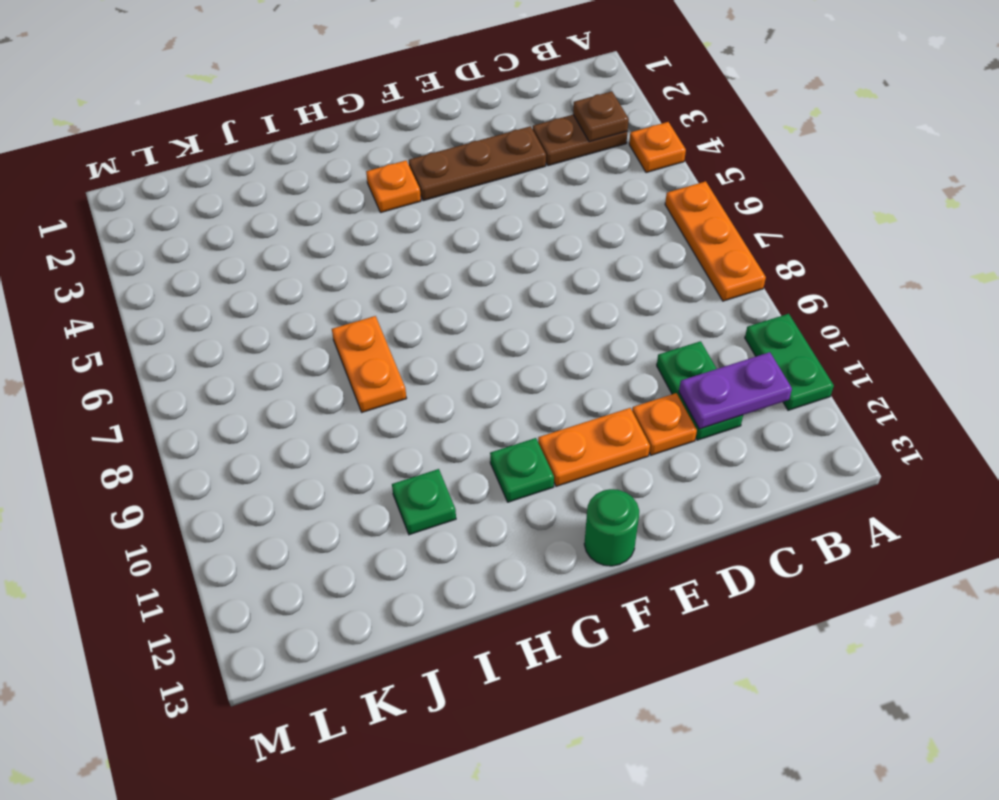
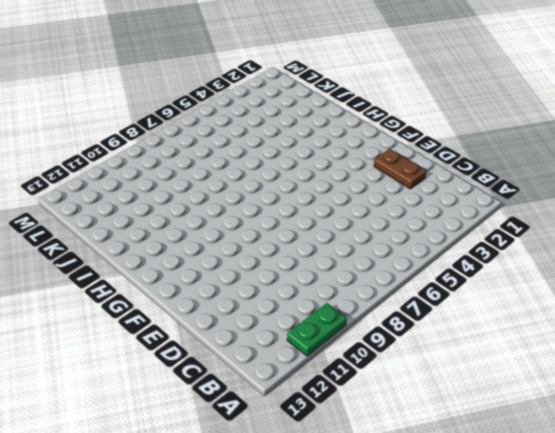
brown 1x2 plate [374,149,426,189] -> brown 1x2 plate moved to [533,115,627,166]
none -> orange 1x1 plate [629,122,686,173]
none -> orange 1x3 plate [665,181,766,301]
none -> green 1x2 plate [657,341,743,440]

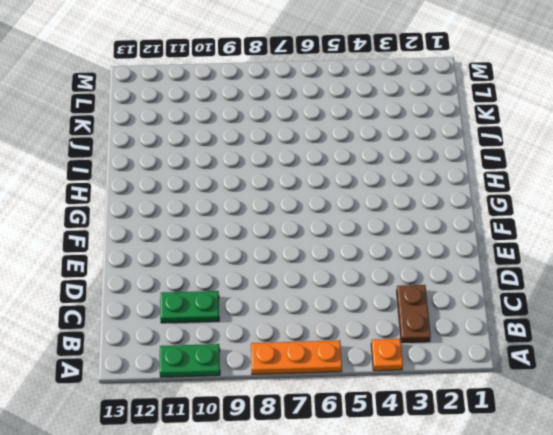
none -> brown 1x3 plate [409,126,546,201]
none -> orange 1x1 plate [632,393,697,455]
none -> orange 1x2 plate [538,408,650,486]

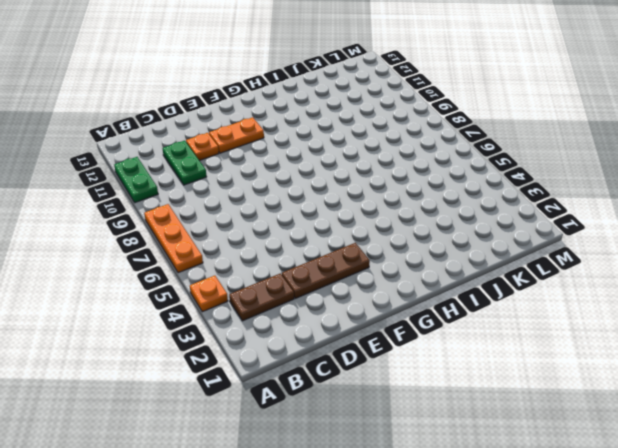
none -> green 1x1 round brick [584,489,639,566]
none -> orange 1x1 plate [366,161,421,212]
none -> green 1x1 plate [490,438,554,502]

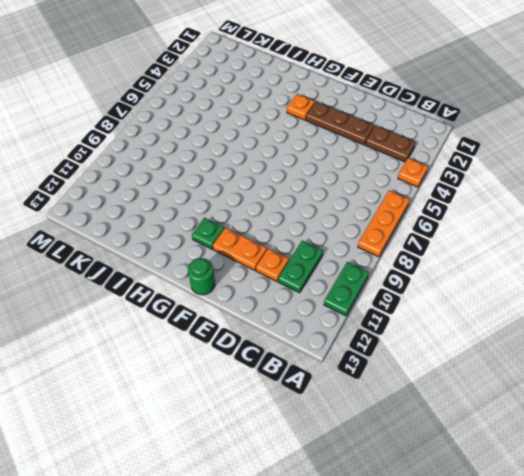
none -> orange 1x2 plate [332,316,407,412]
none -> green 1x1 plate [392,469,456,535]
none -> brown 1x1 plate [573,91,629,142]

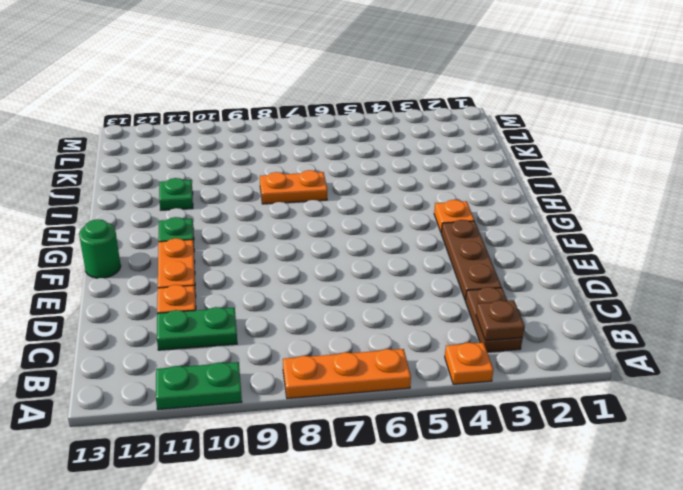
none -> purple 1x2 plate [679,352,792,429]

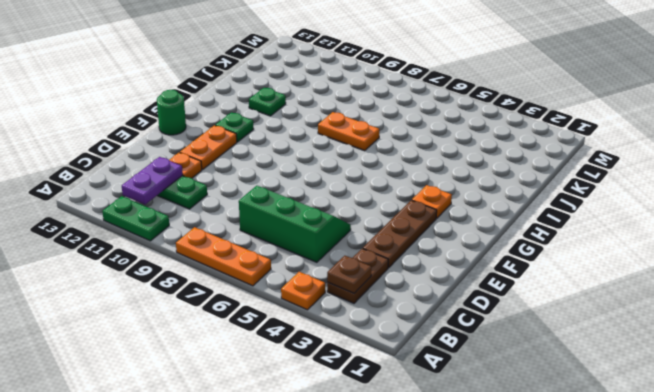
green 2x3 slope [239,186,351,262] -> none

